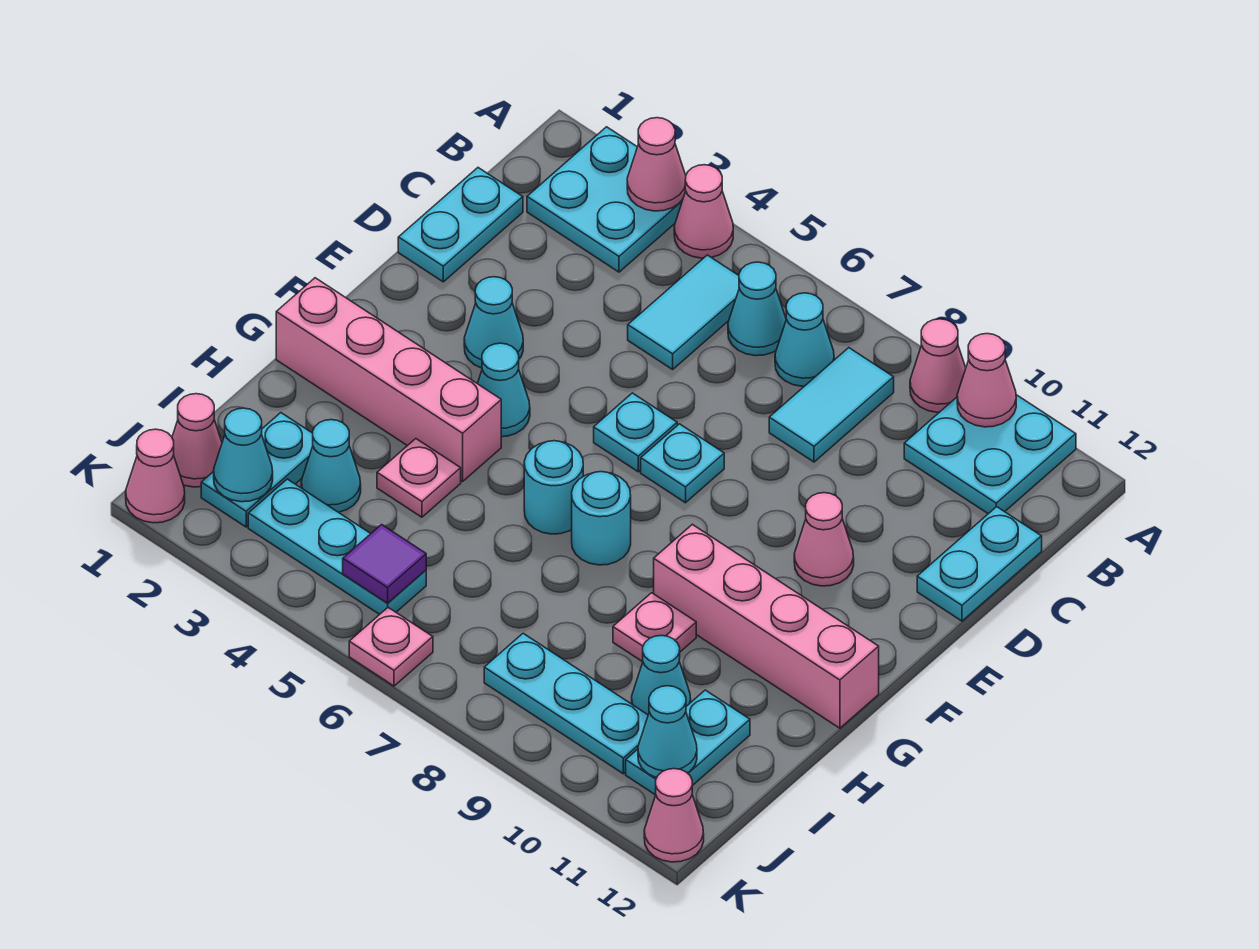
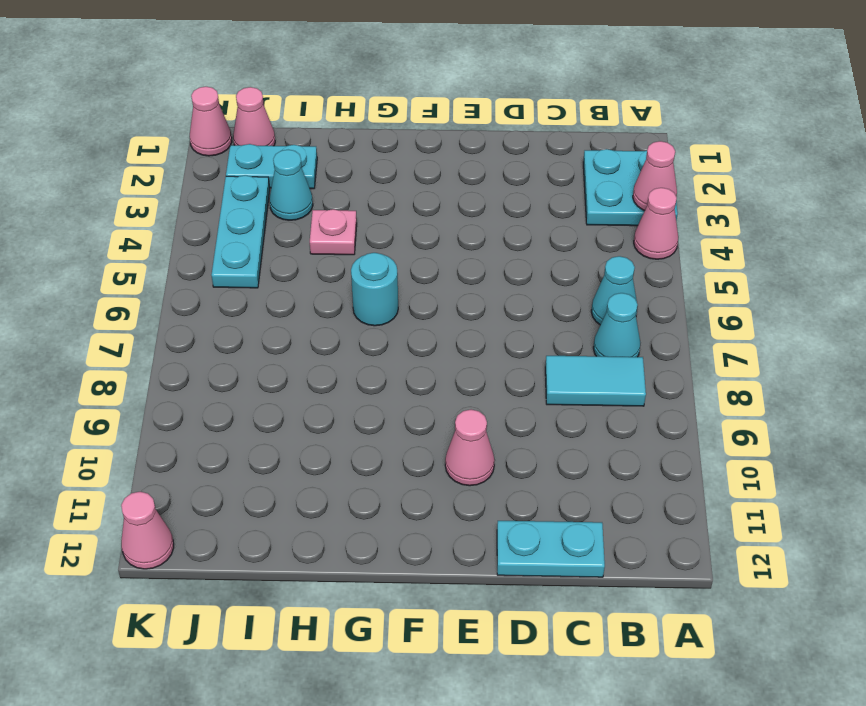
none -> pink 1x1 cone [910,319,966,412]
none -> cyan 2x2 plate [904,395,1076,514]
none -> cyan 1x2 tile [628,255,739,369]
none -> cyan 1x2 plate [398,168,523,282]

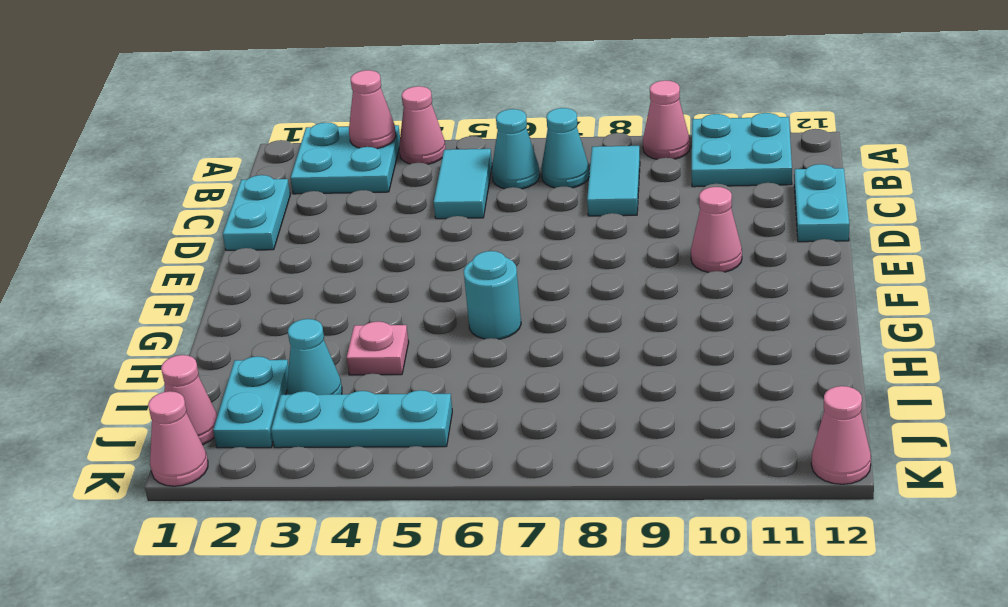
none -> cyan 1x1 cone [464,277,523,368]
none -> cyan 1x1 plate [594,393,677,472]
none -> cyan 1x1 plate [641,424,724,503]
none -> cyan 1x1 cone [478,343,530,437]

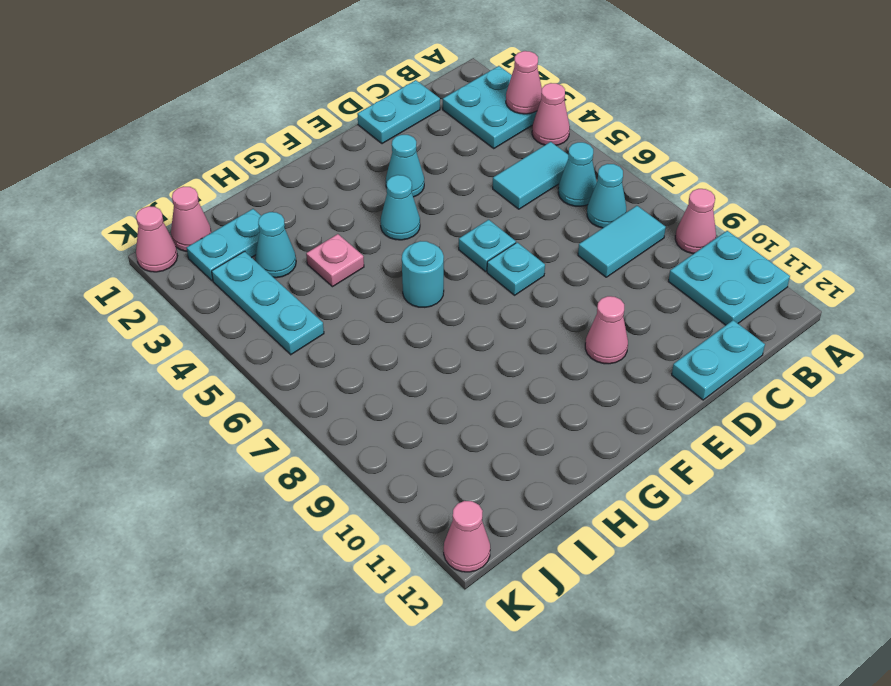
none -> pink 1x4 brick [276,278,501,481]
none -> cyan 1x1 round brick [572,472,631,565]
none -> pink 1x4 brick [654,524,879,728]
none -> pink 1x1 plate [613,593,696,662]

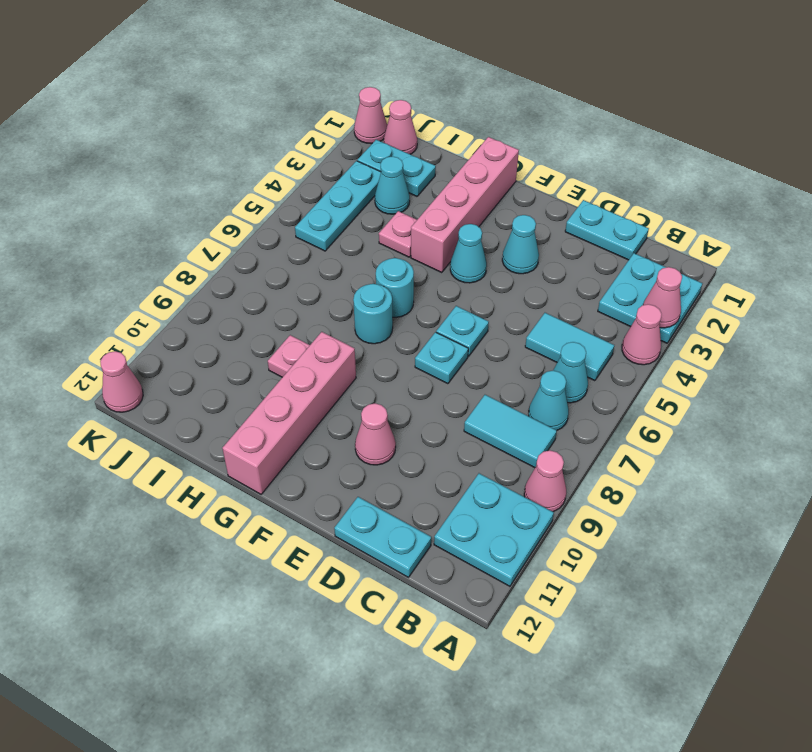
none -> cyan 1x1 cone [632,635,691,715]
none -> cyan 1x2 plate [626,690,750,795]
none -> cyan 1x3 plate [484,633,648,774]
none -> pink 1x1 plate [349,608,433,686]

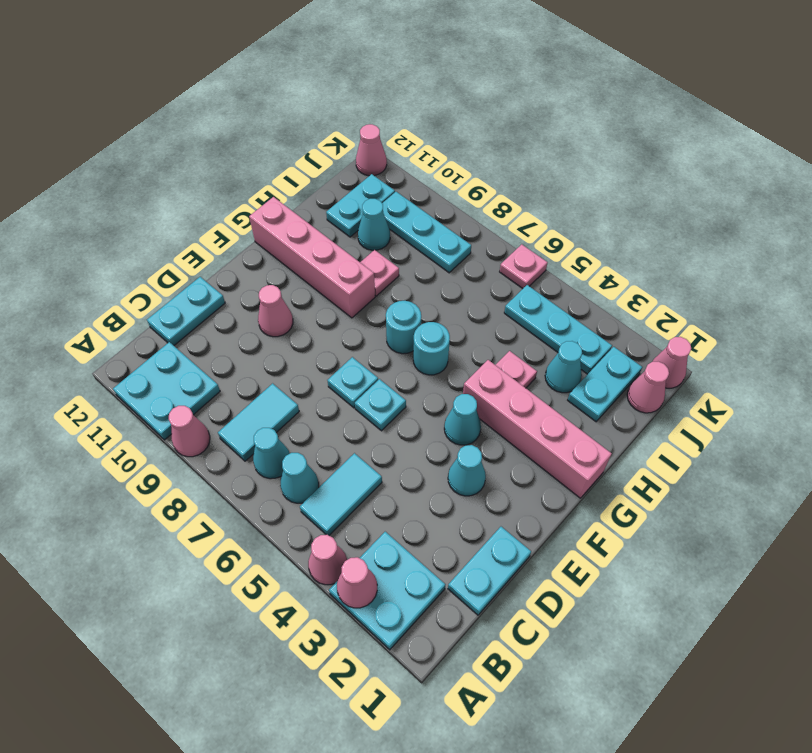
none -> pink 1x1 cone [957,334,1016,427]
none -> cyan 1x1 cone [214,408,273,502]
none -> purple 1x1 tile [343,525,426,603]
none -> cyan 1x1 cone [638,686,697,778]

